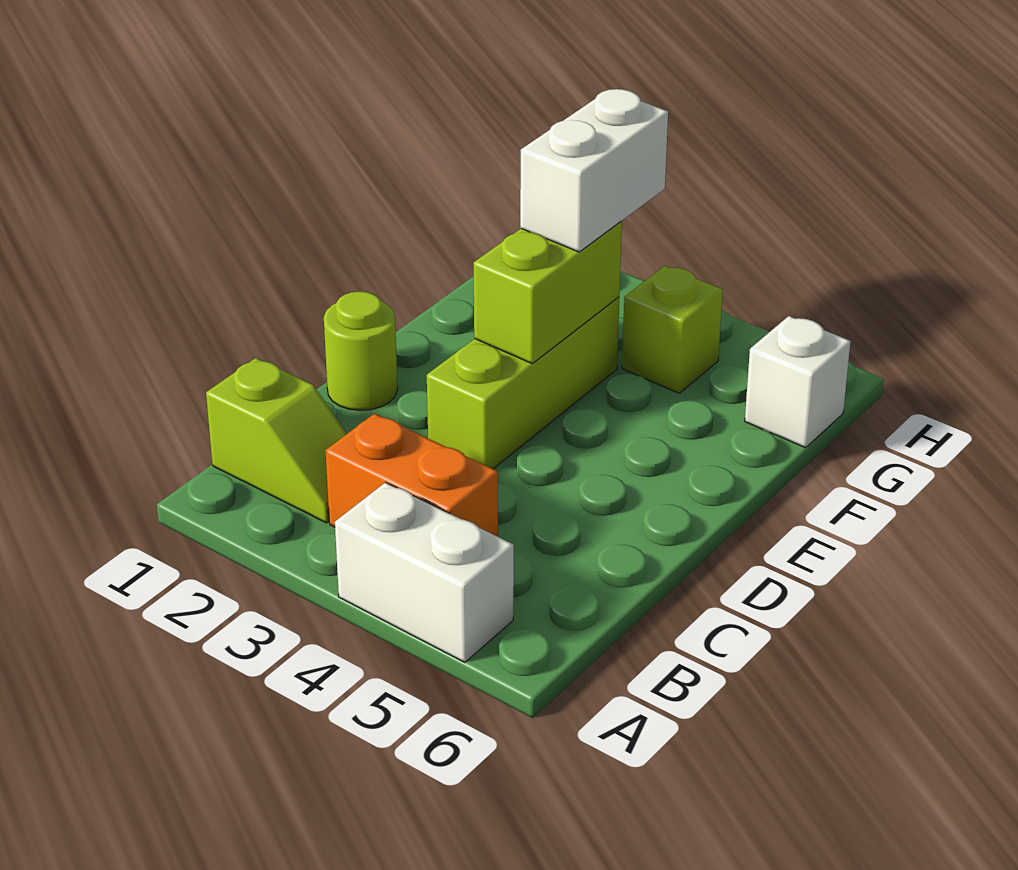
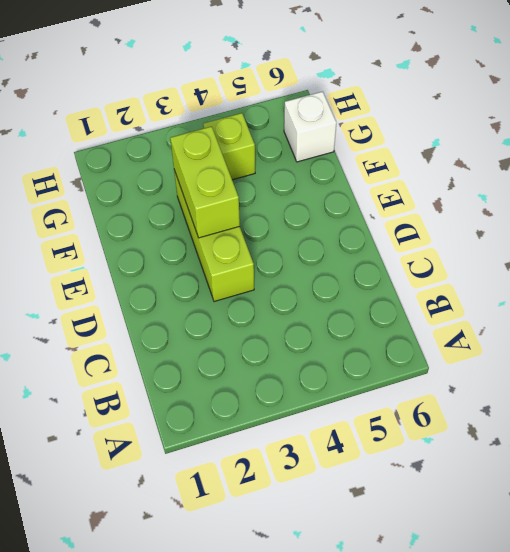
none -> white 1x2 brick [335,482,514,662]
none -> lime 1x2 slope [206,358,347,523]

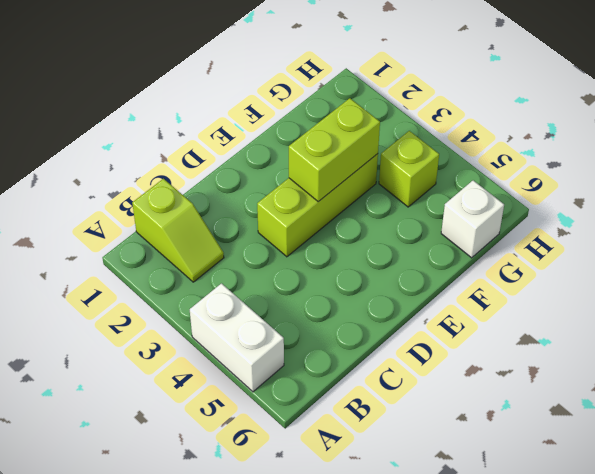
none -> orange 1x2 brick [325,414,498,537]
none -> lime 1x1 round brick [324,291,398,410]

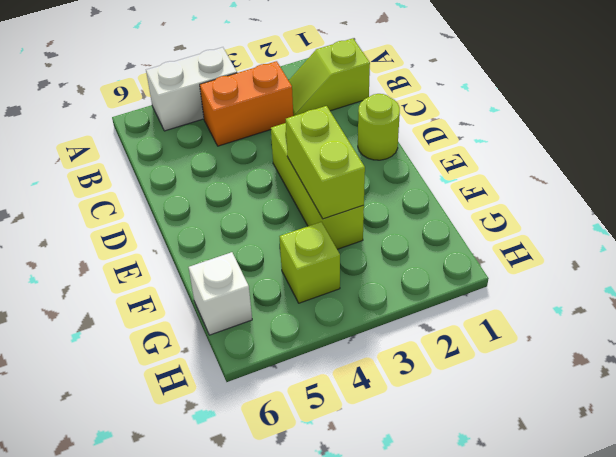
none -> white 1x2 brick [520,89,668,252]

